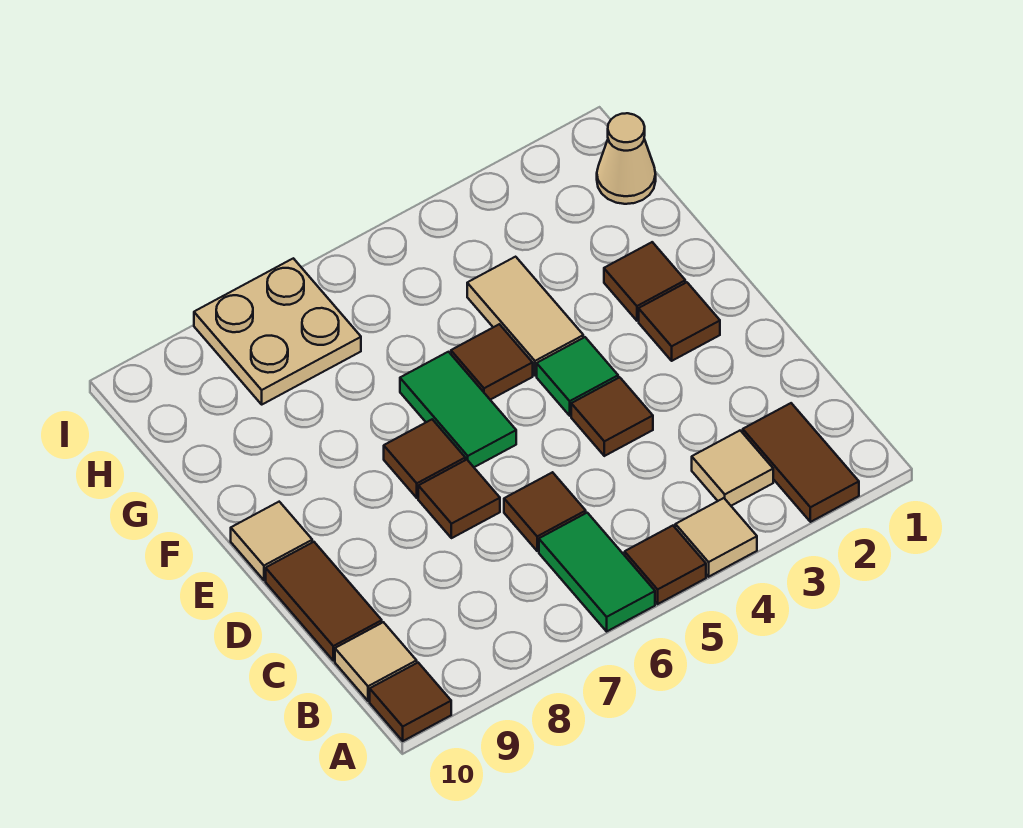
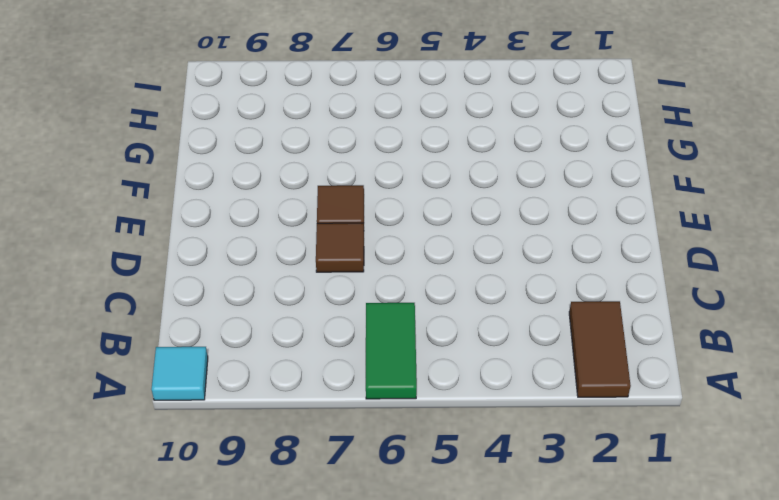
cyan 1x1 tile [152,347,208,400] -> brown 1x1 tile [370,663,451,741]
none -> tan 1x1 tile [675,498,757,577]
none -> brown 1x1 tile [625,526,706,604]
none -> tan 1x1 tile [692,431,773,506]

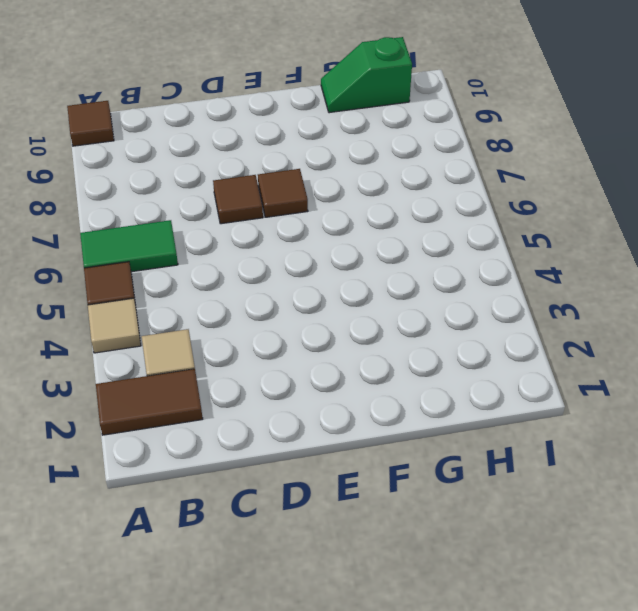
green 1x2 slope [321,37,412,113] -> none
none -> tan 1x1 tile [335,622,417,701]
none -> brown 1x1 tile [504,472,586,551]
none -> brown 1x2 tile [266,542,382,661]

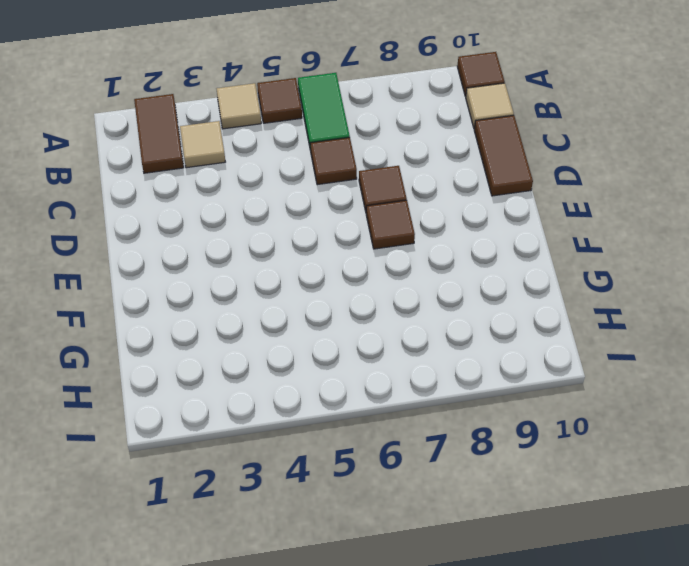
none -> brown 1x1 tile [571,377,653,456]
none -> brown 1x1 tile [639,282,720,361]
none -> green 1x1 tile [537,337,618,416]

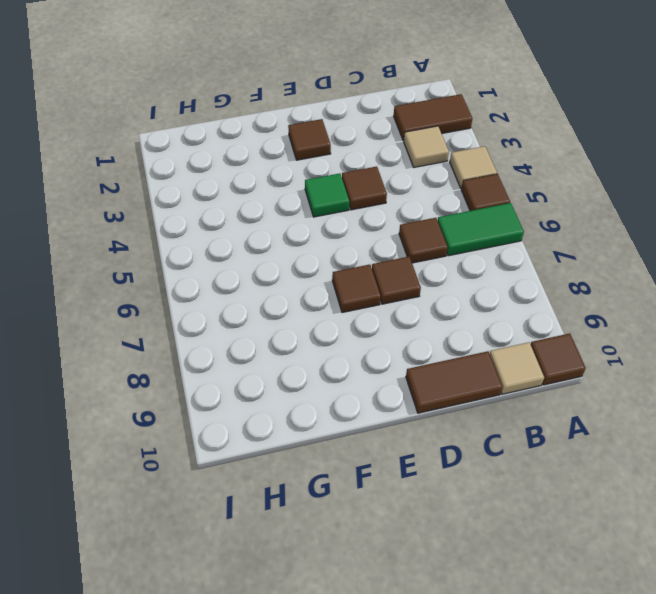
none -> green 1x2 tile [400,352,516,467]
none -> tan 1x1 tile [231,502,312,580]
none -> brown 1x1 tile [604,242,685,321]

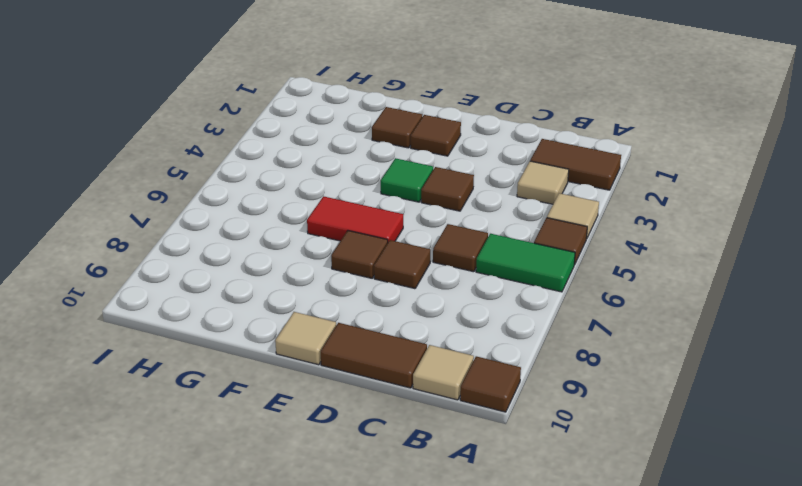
red 1x2 tile [307,196,404,242] -> green 1x2 tile [400,352,516,467]
none -> tan 1x2 tile [467,257,583,375]
none -> brown 1x1 tile [451,324,533,400]
none -> tan 1x1 cone [597,113,656,204]

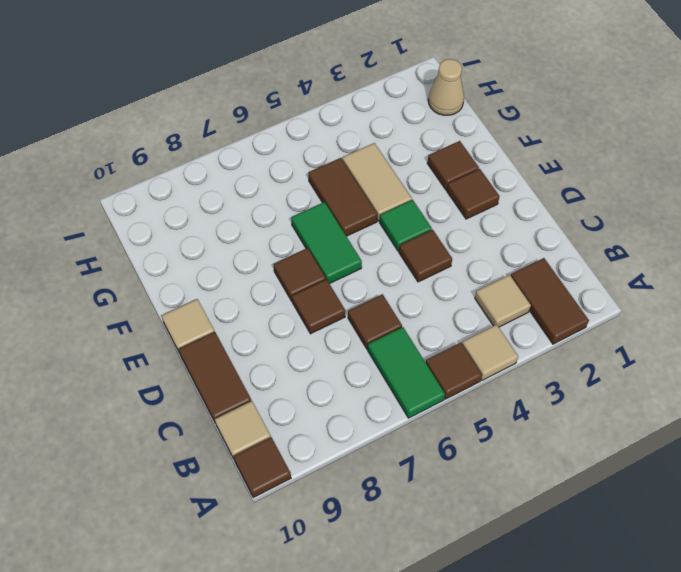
brown 1x2 tile [308,158,377,236] -> brown 1x1 tile [451,324,533,400]
none -> tan 2x2 plate [194,258,361,404]

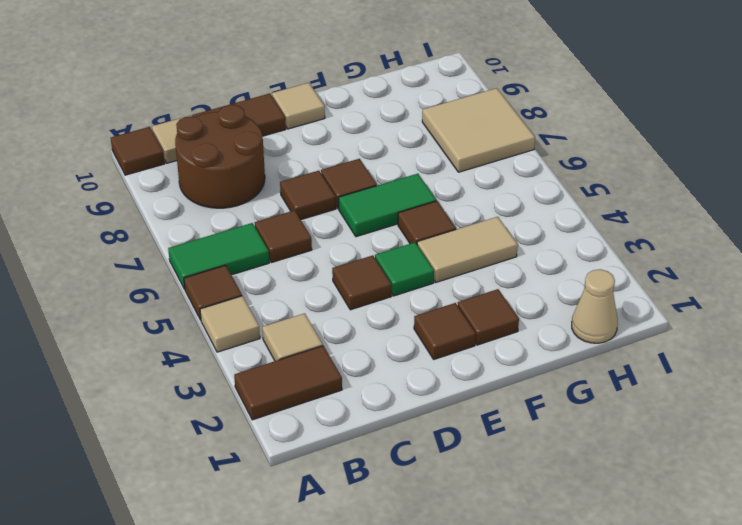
brown 2x2 round brick [175,105,265,208] -> none
tan 2x2 tile [422,88,535,172] -> tan 2x2 plate [194,258,361,404]

